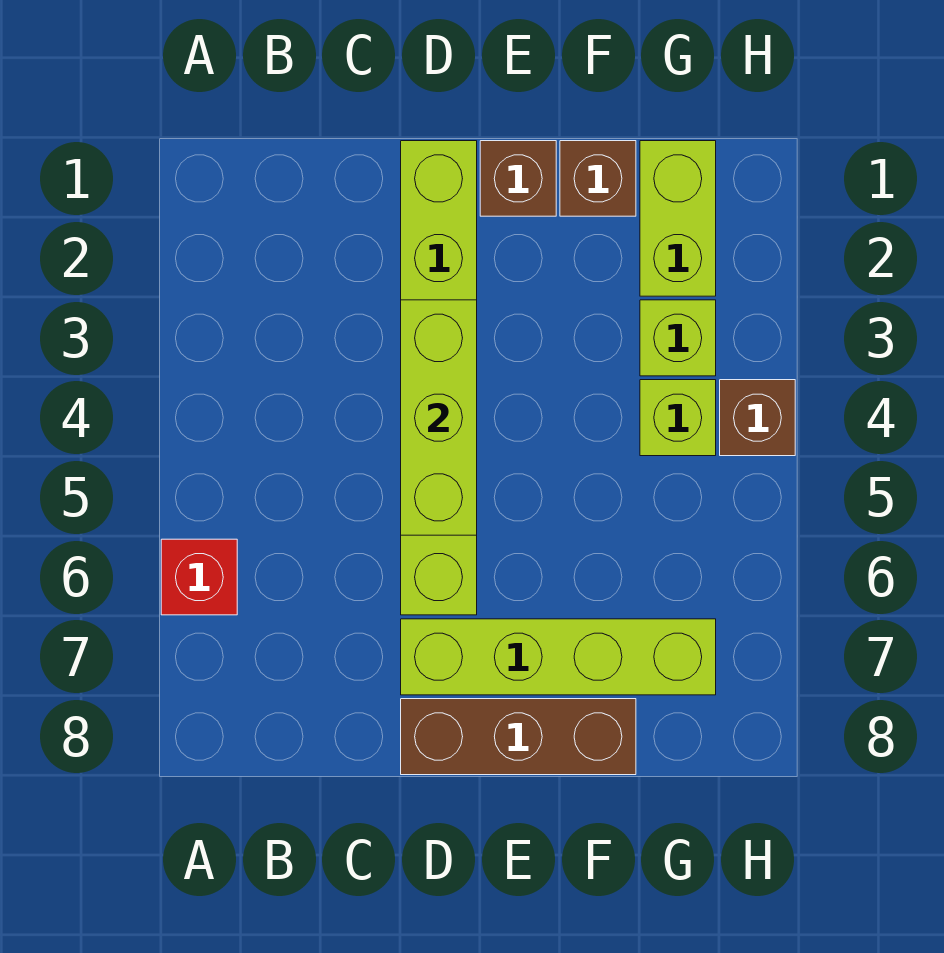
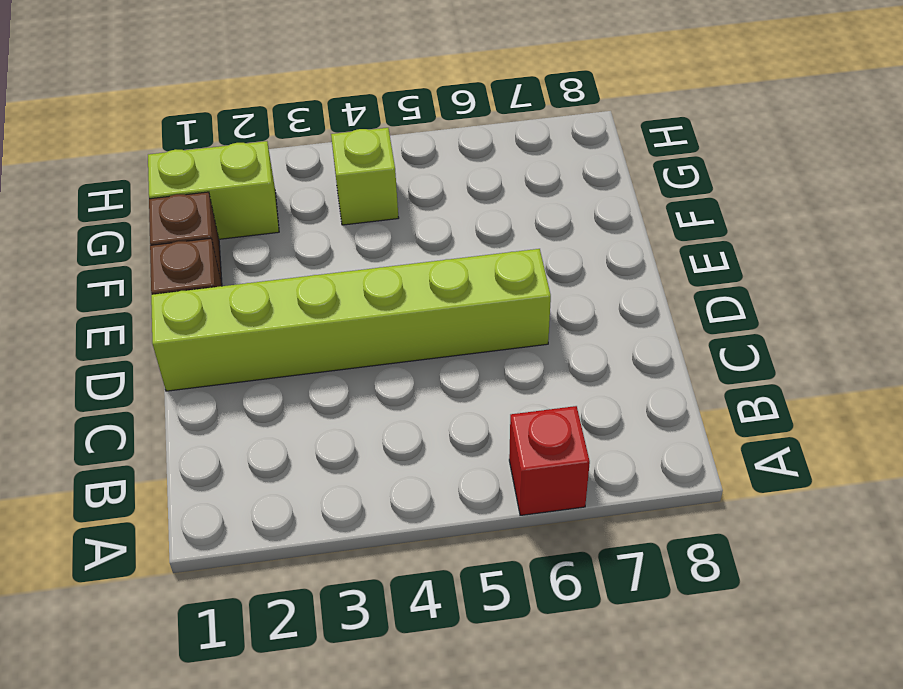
none -> lime 1x4 brick [401,619,716,695]
none -> brown 1x3 brick [401,699,636,775]

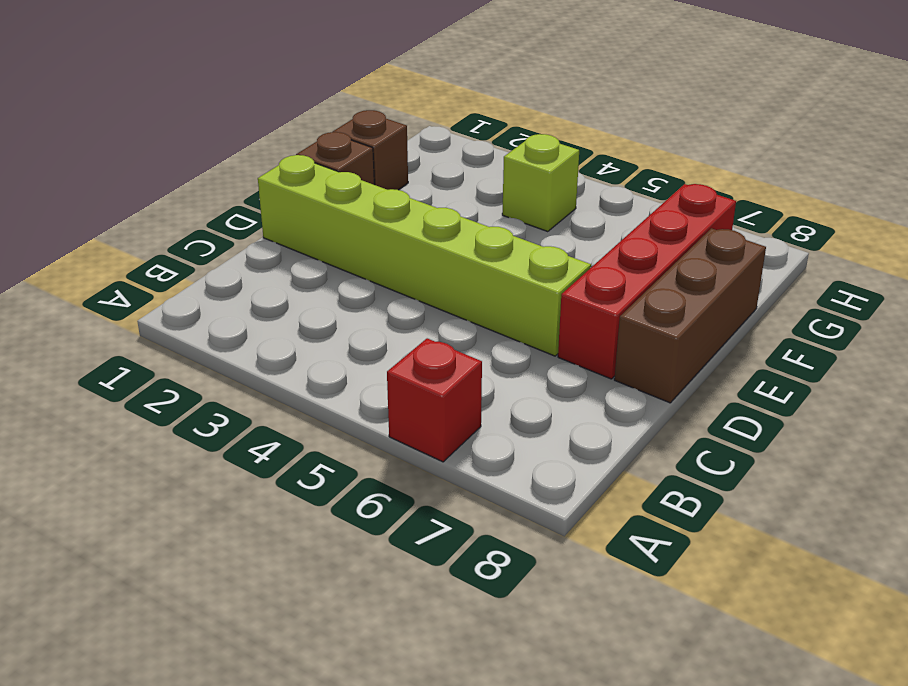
red 1x4 brick [558,184,736,379] -> lime 1x4 brick [401,619,716,695]
none -> lime 1x2 brick [640,141,716,296]
none -> lime 1x1 brick [640,300,716,376]

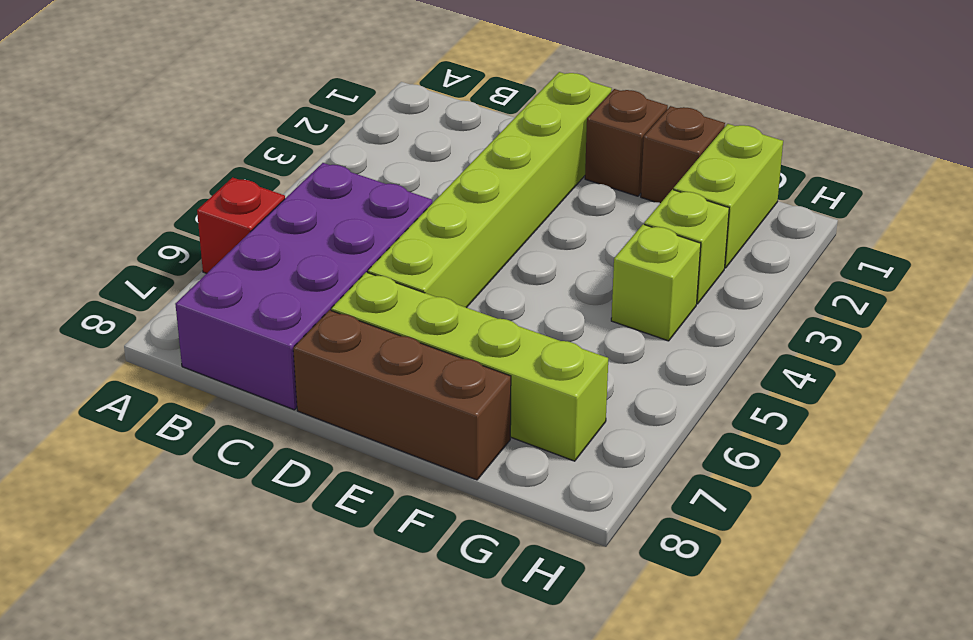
purple 2x4 brick [175,163,432,410] -> none
none -> brown 1x1 brick [720,380,795,456]
none -> lime 1x3 brick [401,300,477,535]

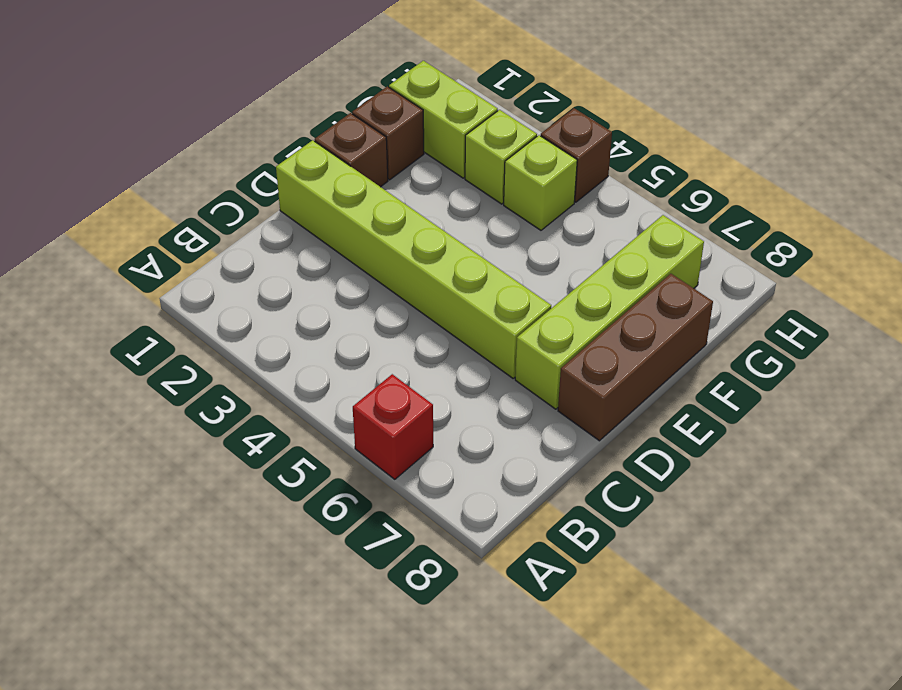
none -> lime 1x3 brick [401,300,477,535]

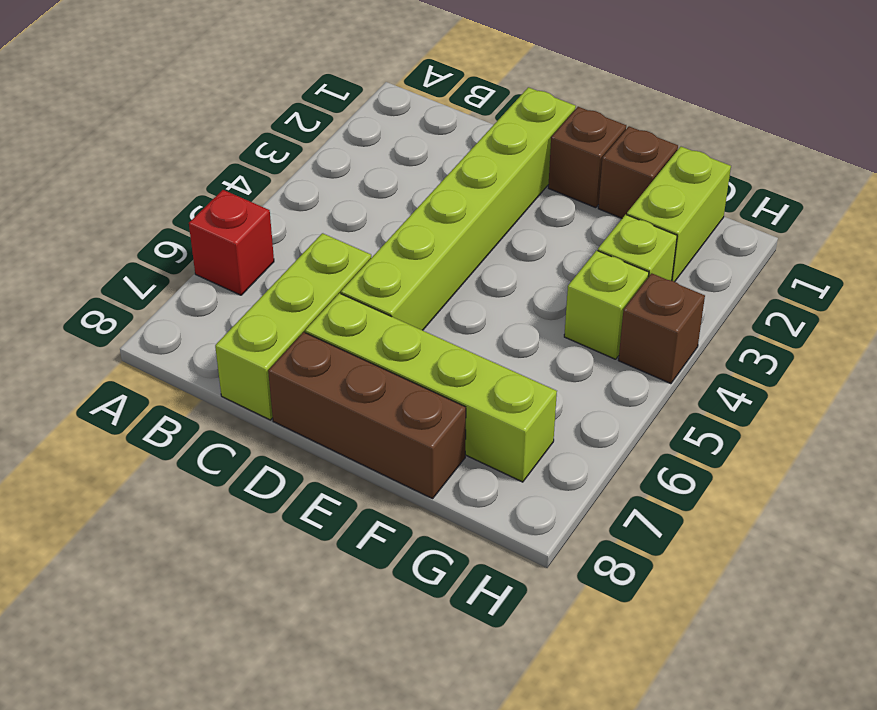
lime 1x3 brick [215,233,371,420] -> lime 1x3 brick moved to [401,300,477,535]

